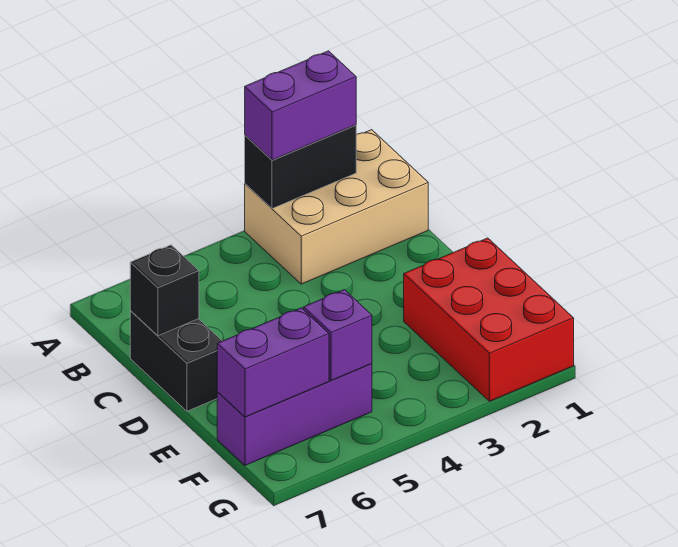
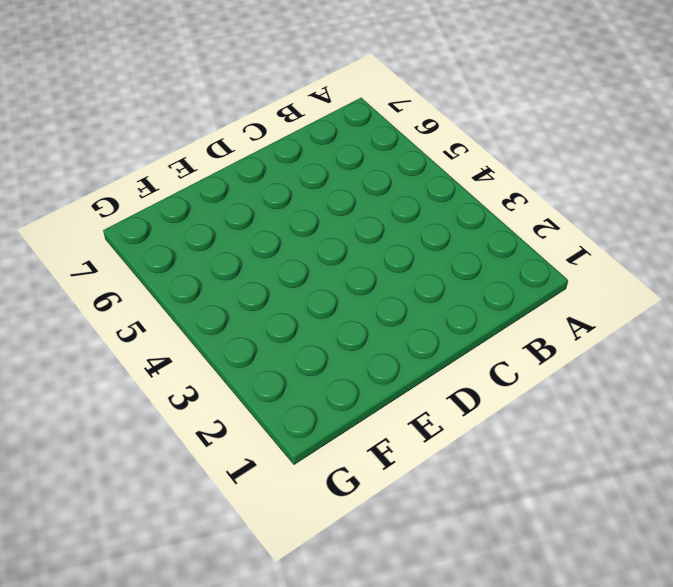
none -> tan 2x3 brick [245,130,428,284]
none -> black 1x2 brick [130,311,222,411]

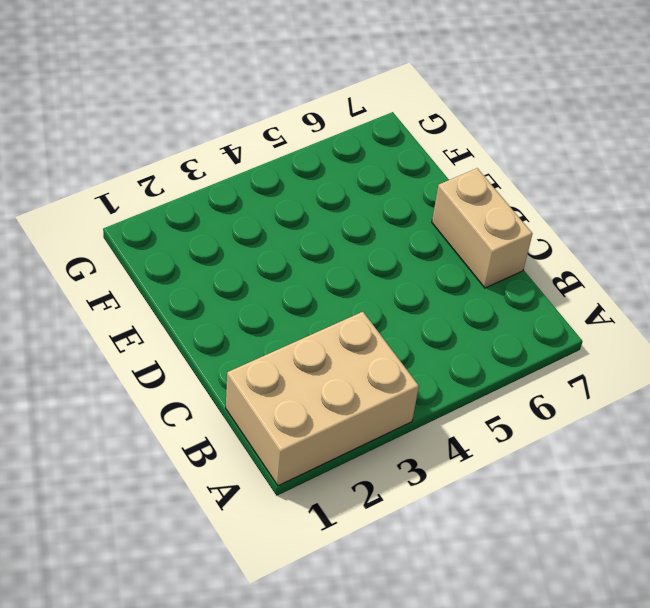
tan 1x2 brick [432,168,532,288] -> black 1x2 brick [130,311,222,411]
none -> red 2x3 brick [404,238,574,401]
none -> purple 1x3 brick [217,364,372,465]

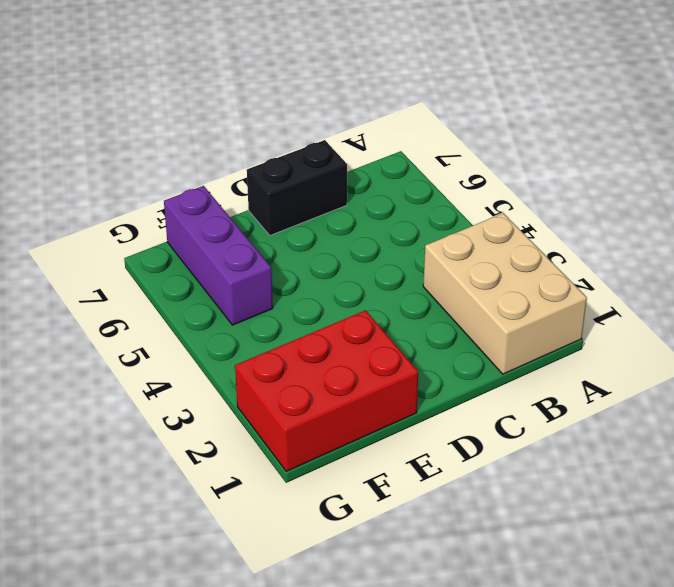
none -> black 1x2 brick [245,125,356,209]
none -> black 1x1 brick [130,245,199,336]

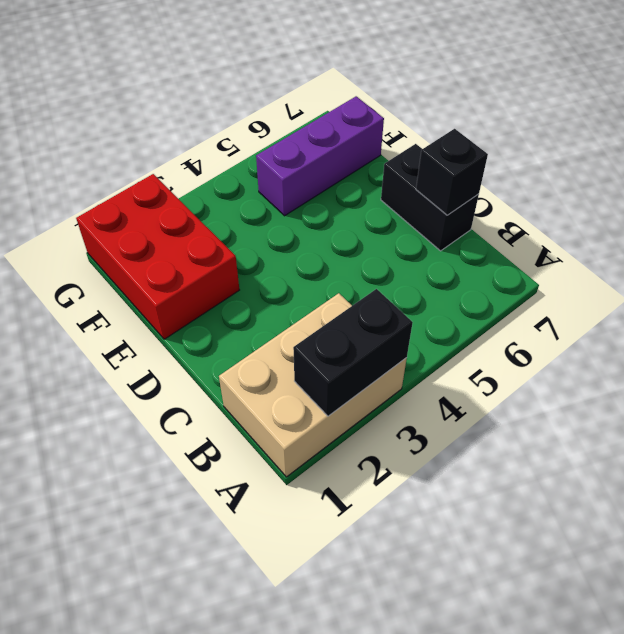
none -> purple 1x1 brick [303,290,372,381]
none -> purple 1x2 brick [217,308,329,417]

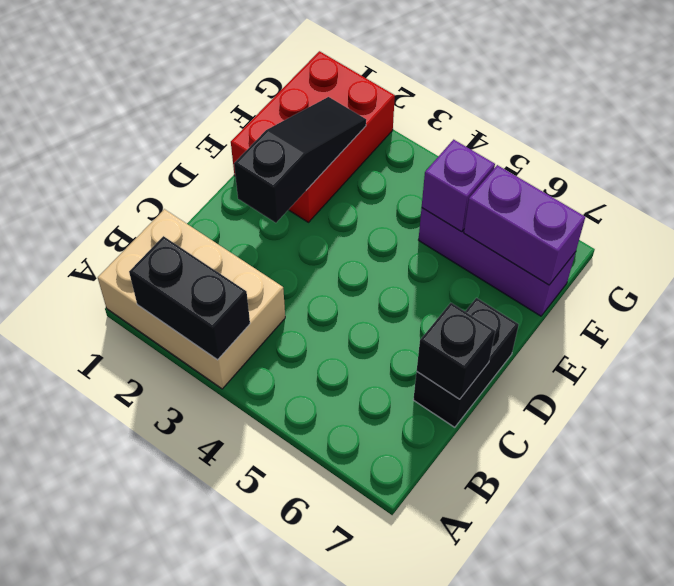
black 1x3 slope [234,97,366,223] -> none
none -> purple 1x2 brick [245,51,356,160]

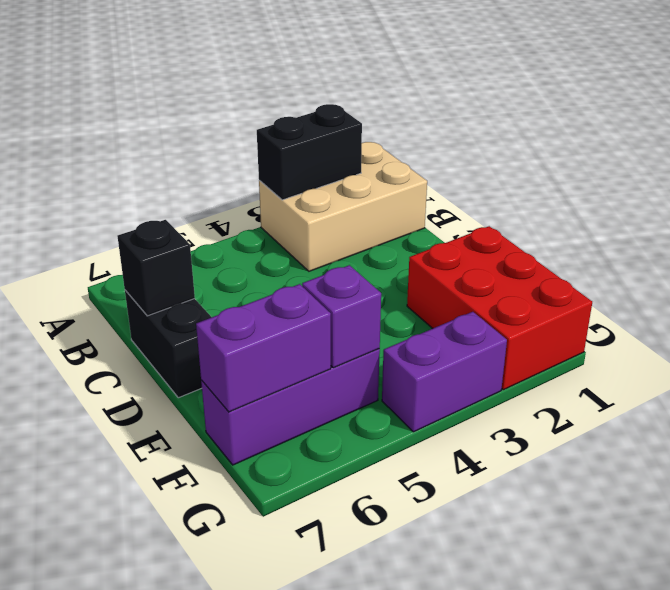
purple 1x2 brick [382,312,507,432] -> purple 1x2 brick moved to [245,51,356,160]

